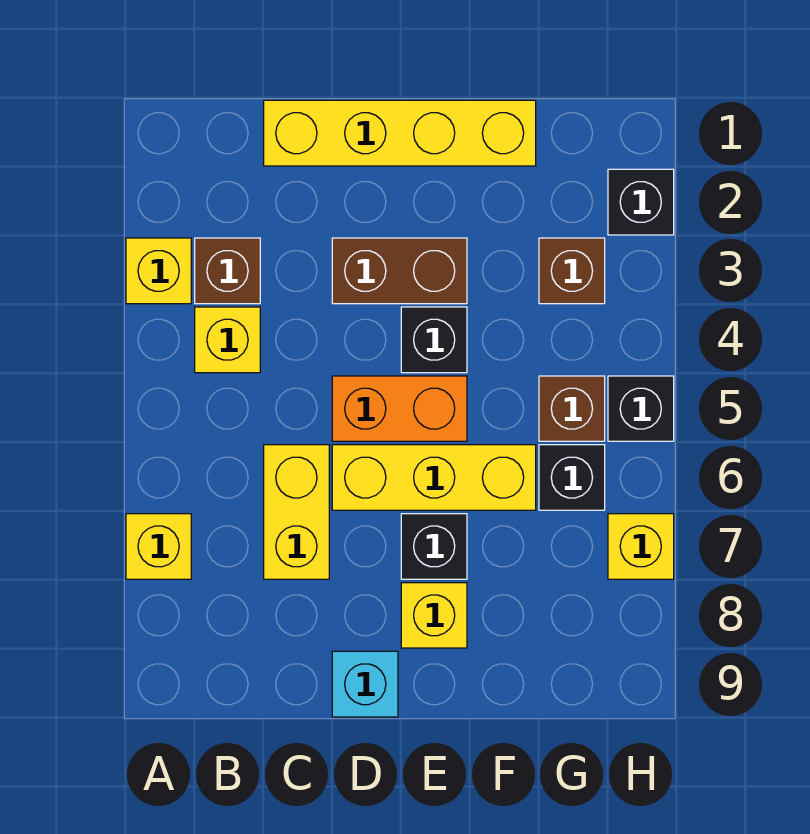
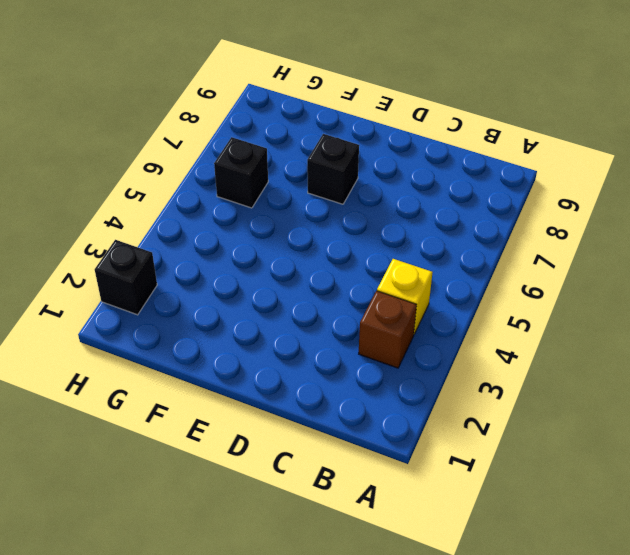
none -> yellow 1x1 brick [126,238,191,304]
none -> yellow 1x1 brick [126,514,191,579]
none -> yellow 1x4 brick [264,100,536,166]

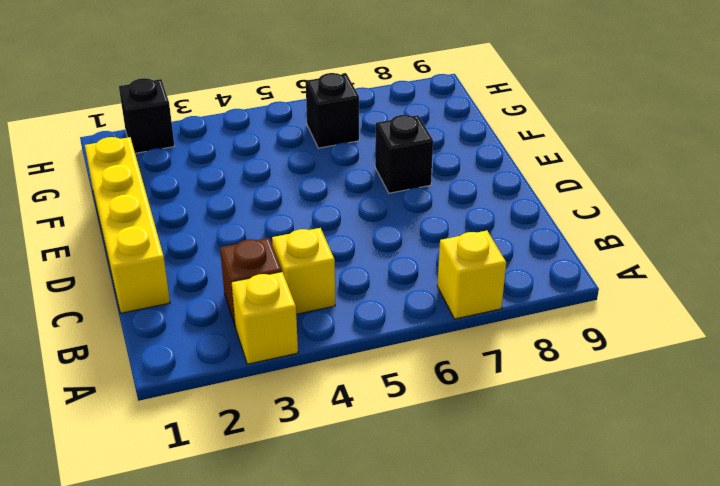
none -> yellow 1x2 brick [264,445,329,579]
none -> brown 1x2 brick [332,238,467,304]
none -> orange 1x2 brick [332,376,467,441]

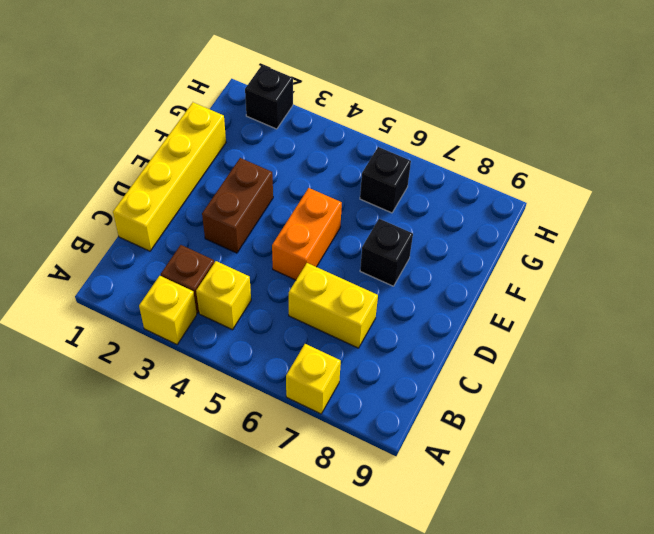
none -> yellow 1x3 brick [332,445,536,510]
none -> cyan 1x1 brick [332,651,398,717]
none -> black 1x1 brick [401,307,467,373]

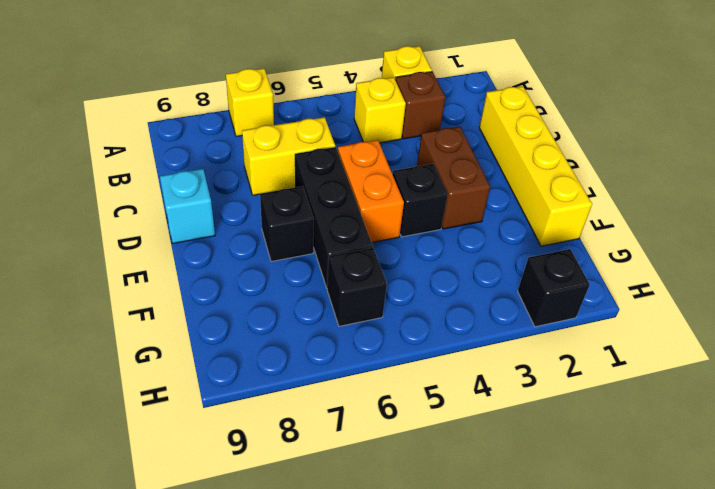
black 1x3 brick [295,147,373,288] -> yellow 1x3 brick [332,445,536,510]
none -> yellow 1x1 brick [401,583,467,648]
none -> brown 1x1 brick [539,238,605,304]
none -> brown 1x1 brick [539,376,605,441]

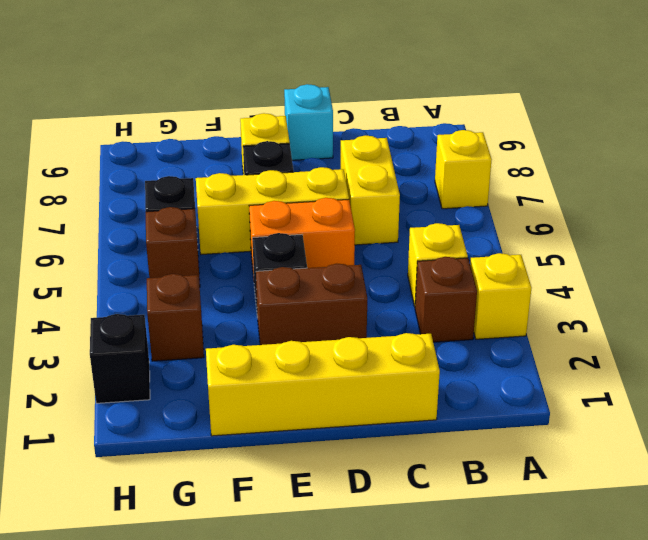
none -> black 1x1 brick [608,376,674,441]
none -> yellow 1x1 brick [608,514,674,579]

